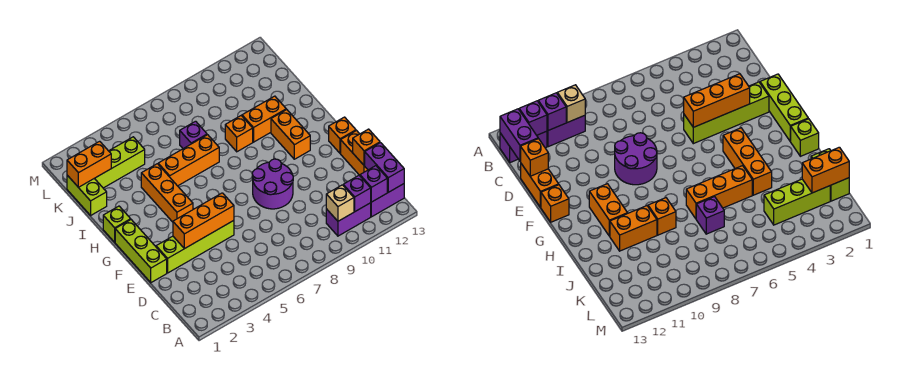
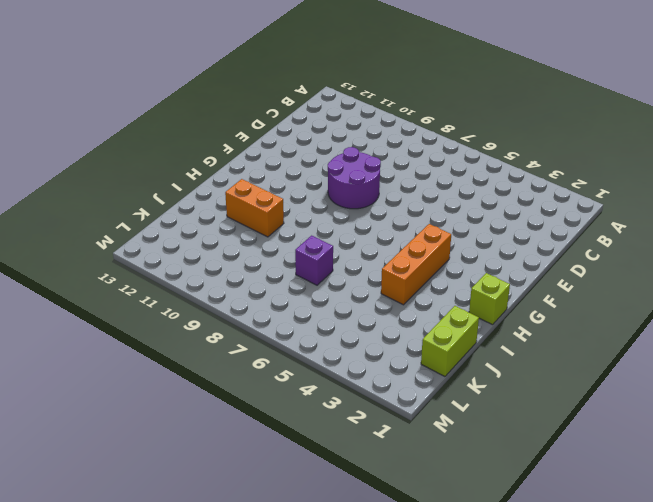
none -> purple 1x2 brick [326,203,371,236]
none -> purple 1x2 brick [371,184,404,217]
none -> orange 1x2 brick [341,131,368,175]

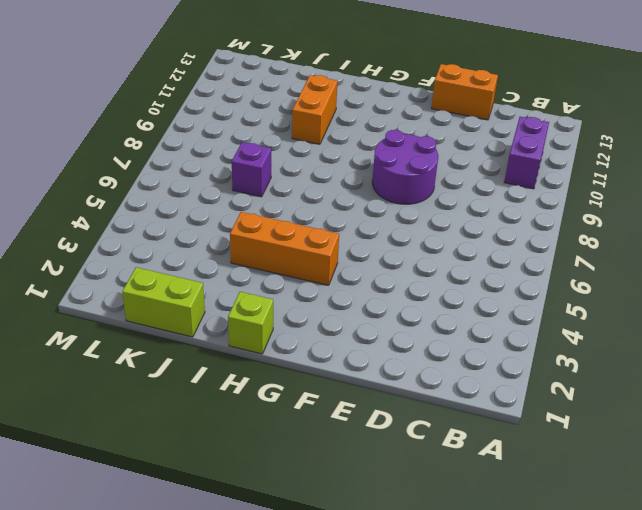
none -> purple 1x2 brick [371,184,404,217]
none -> lime 1x3 brick [115,220,167,283]
none -> lime 1x4 brick [156,220,234,273]

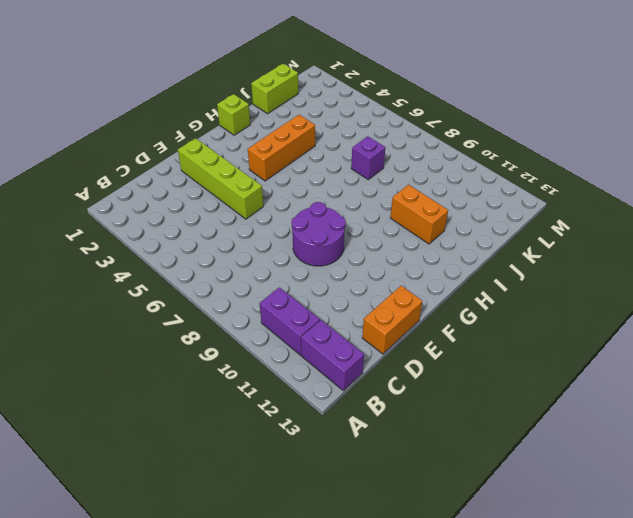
none -> lime 1x3 brick [115,220,167,283]
none -> orange 1x1 brick [329,117,356,153]
none -> orange 1x2 brick [271,110,310,159]

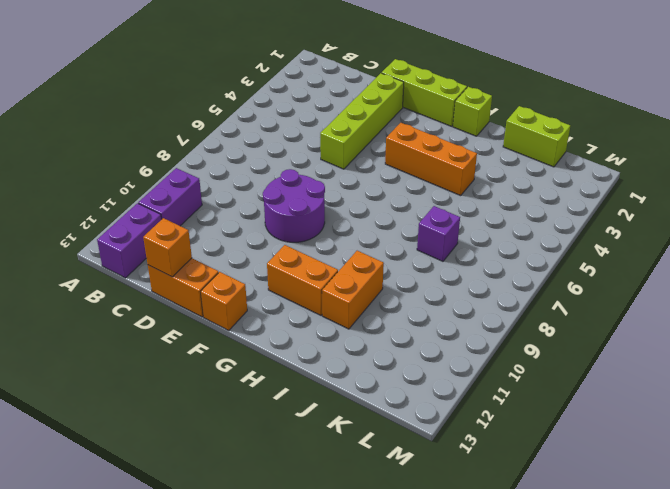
none -> orange 1x3 brick [158,135,219,186]
none -> orange 1x1 brick [225,116,253,152]
none -> lime 1x3 brick [94,137,145,188]

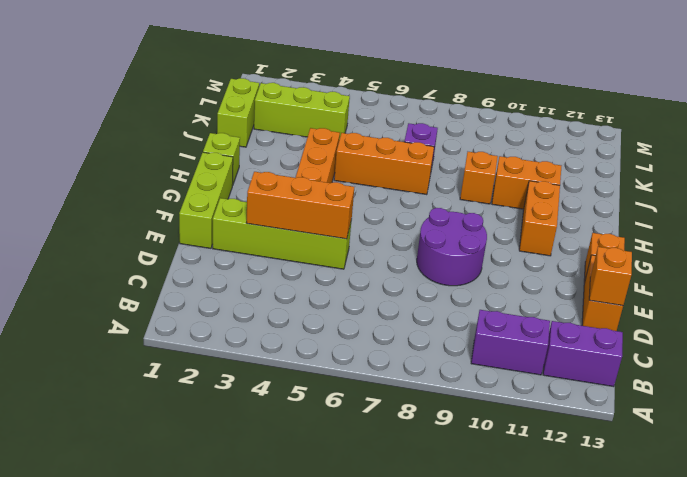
none -> tan 1x1 brick [326,185,354,221]
none -> purple 1x1 brick [343,175,371,211]
none -> purple 1x1 brick [360,166,387,202]

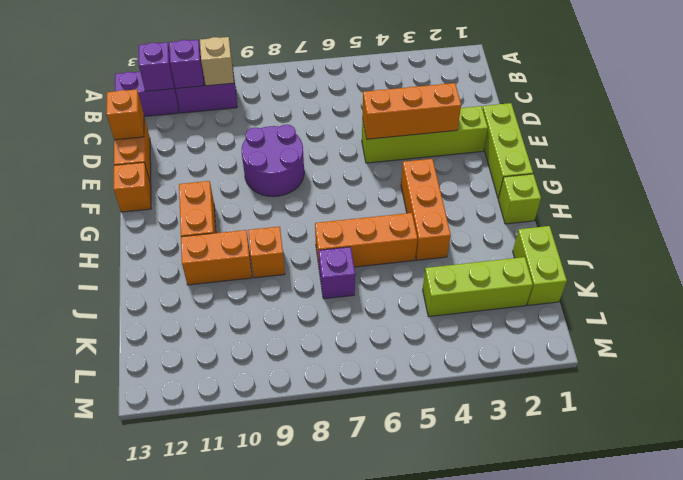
none -> purple 1x2 brick [364,143,404,192]
none -> orange 1x2 brick [67,141,111,187]

